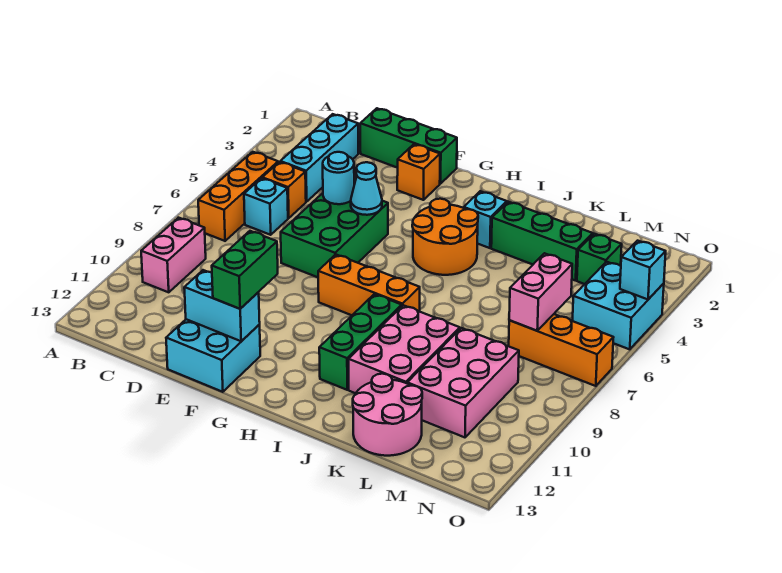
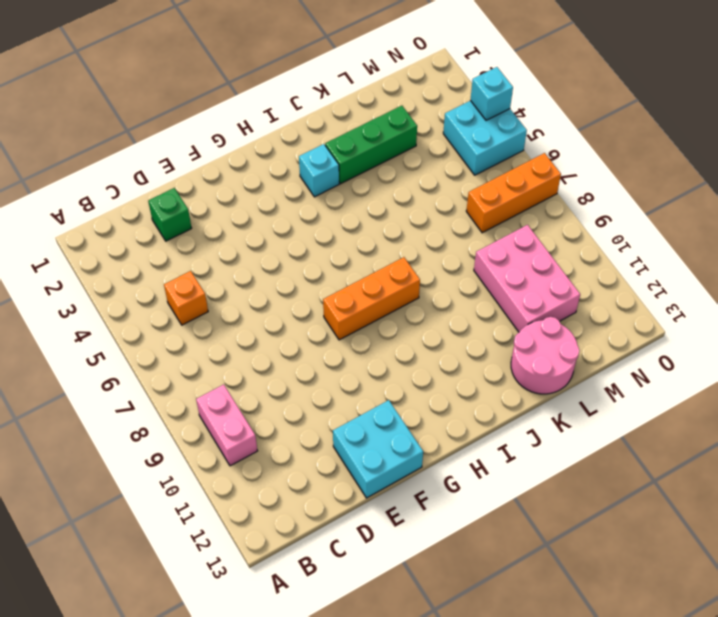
green 1x1 brick [148,188,192,241] -> green 1x1 brick moved to [577,234,622,284]
none -> orange 1x3 brick [198,152,278,241]
none -> cyan 1x3 brick [280,114,358,202]
none -> cyan 1x1 brick [244,178,288,235]

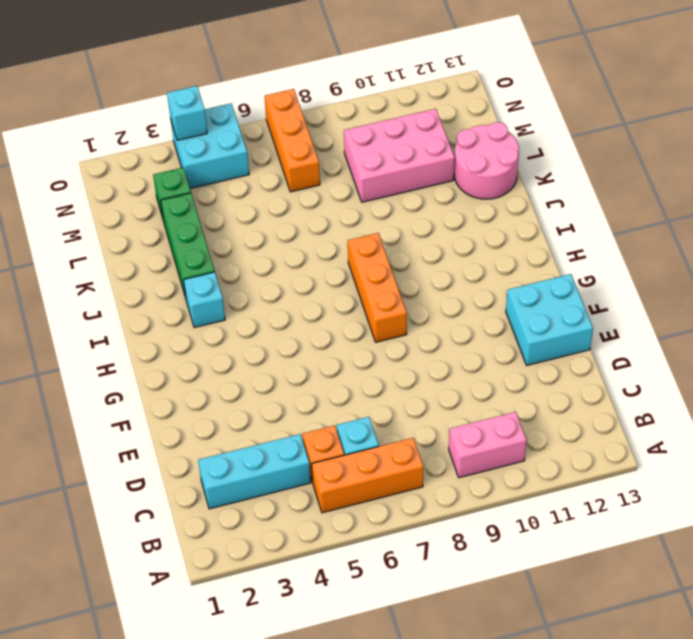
none -> green 1x3 brick [360,108,457,184]
none -> green 2x3 brick [281,193,388,277]
none -> orange 1x1 brick [397,144,440,200]

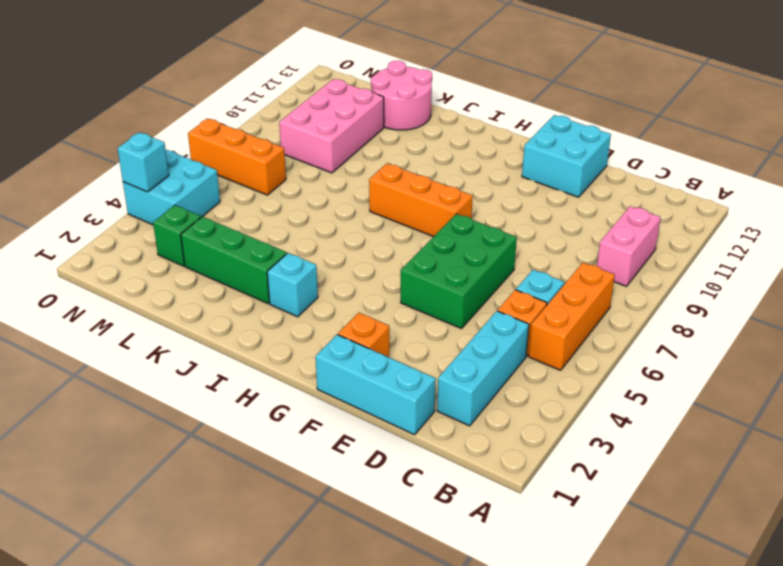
cyan 1x3 brick [316,335,436,435] -> green 1x3 brick [360,108,457,184]
none -> orange 2x2 round brick [412,199,478,275]
none -> green 1x3 brick [319,294,402,390]
none -> pink 2x3 brick [348,305,460,393]

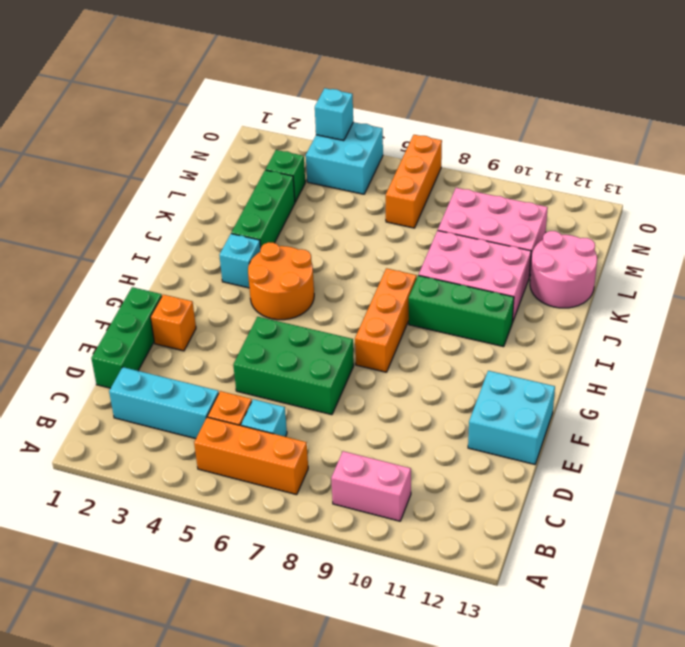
none -> cyan 1x1 round brick [323,152,354,204]
none -> cyan 1x2 brick [184,270,260,341]
none -> cyan 1x1 cone [351,162,382,215]

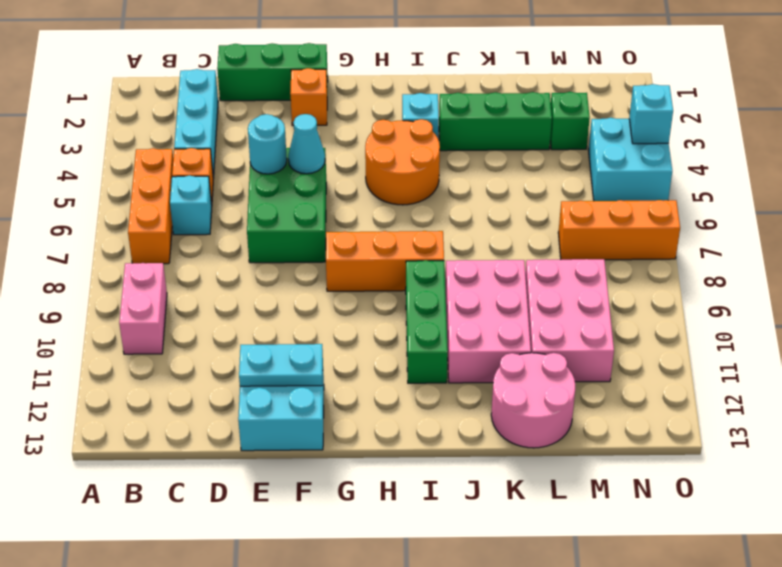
cyan 1x2 plate [239,344,323,386] -> cyan 1x2 brick [184,270,260,341]
none -> pink 1x2 brick [509,253,572,331]
none -> green 1x2 brick [212,231,278,309]

